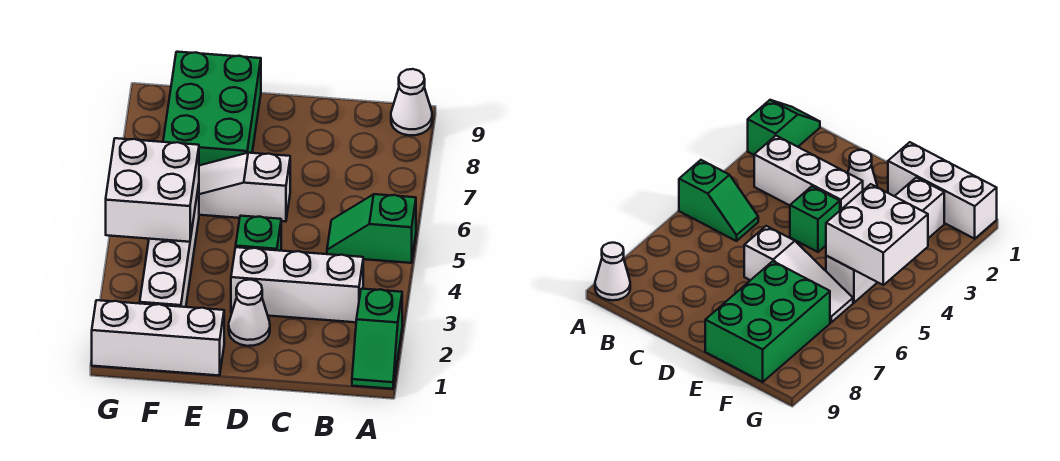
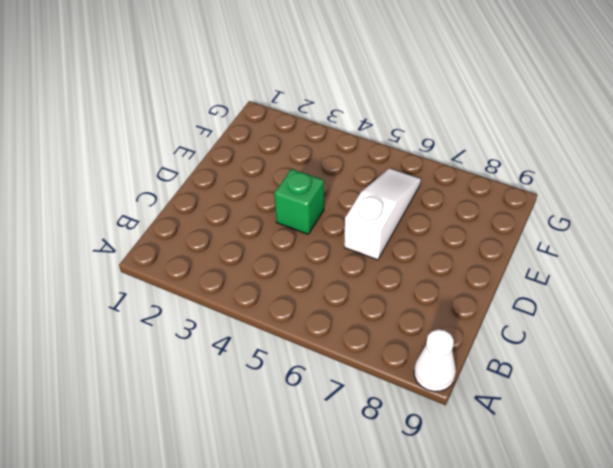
none -> green 1x2 slope [352,289,402,389]
none -> green 1x2 slope [327,194,416,263]

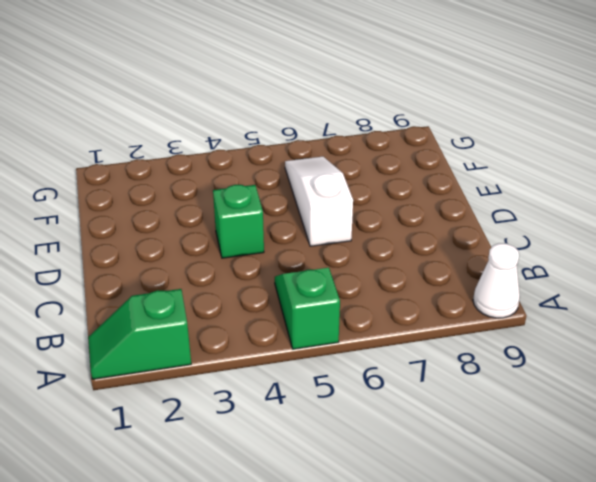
none -> white 1x3 brick [231,247,363,322]
none -> white 1x1 cone [229,279,270,346]

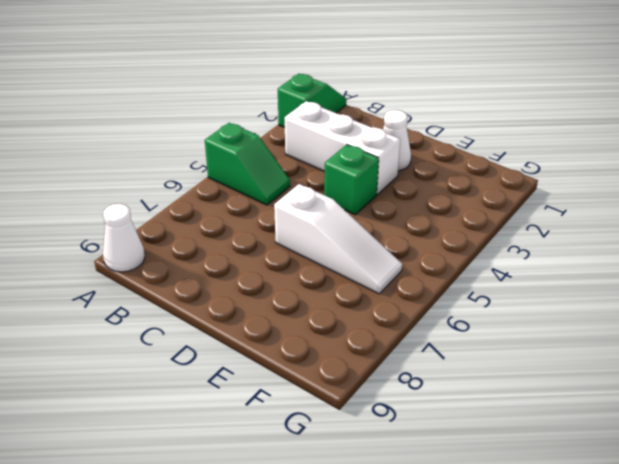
none -> white 1x3 brick [92,300,224,376]
none -> green 2x3 brick [163,52,261,165]

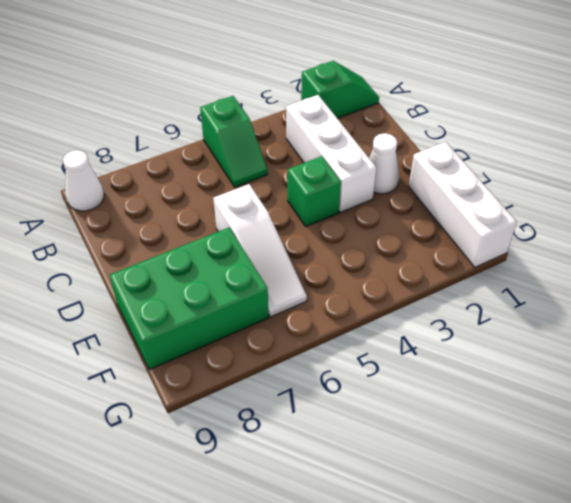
none -> white 1x4 brick [140,185,199,307]
none -> white 2x2 brick [106,138,199,242]

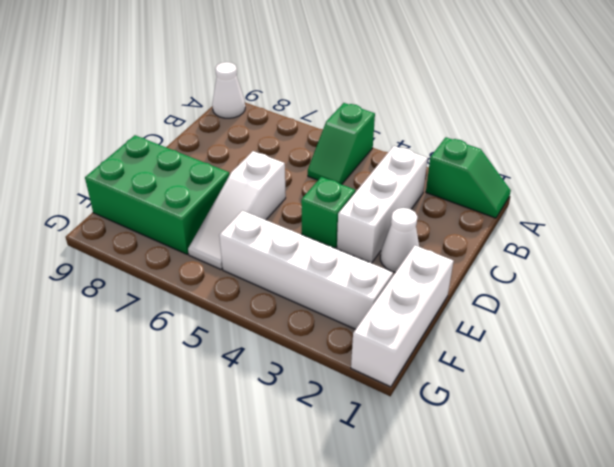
none -> white 2x2 brick [106,138,199,242]

